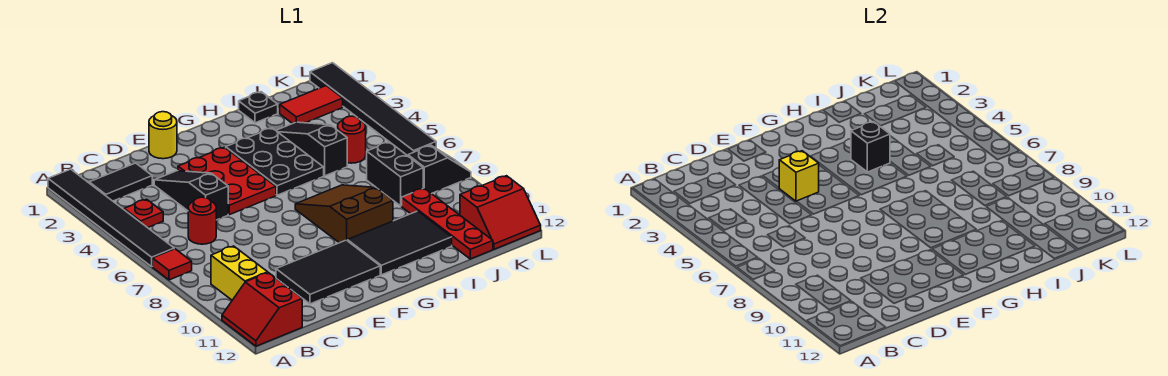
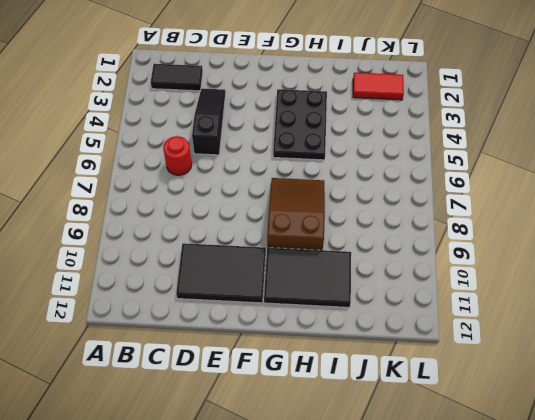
none -> black 1x6 tile [48,169,174,266]
none -> red 1x1 tile [152,249,192,280]
none -> red 2x2 slope [222,273,302,346]

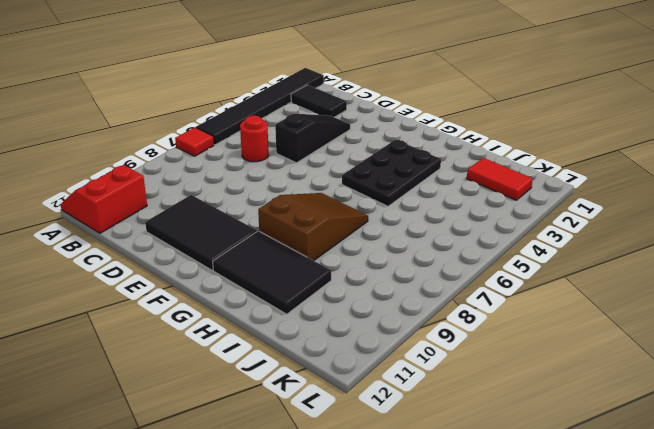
none -> red 1x1 plate [124,199,163,228]
none -> yellow 1x2 brick [211,246,268,300]
none -> yellow 1x1 round brick [149,112,177,159]

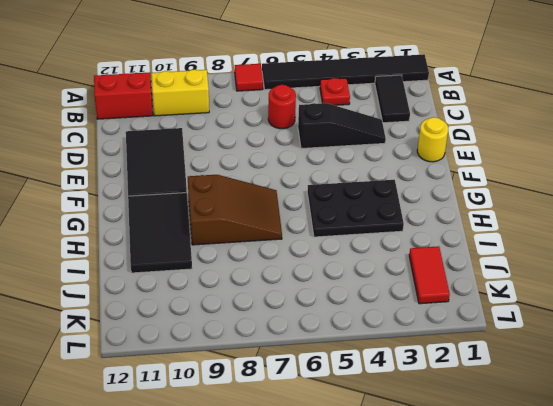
none -> red 2x3 plate [178,147,276,215]
none -> black 1x1 plate [239,92,278,123]
none -> black 1x3 slope [276,122,347,176]

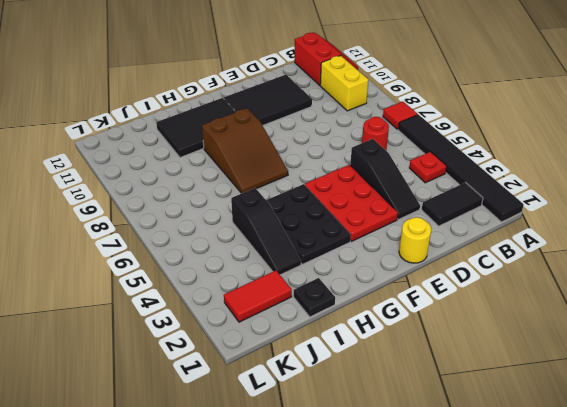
none -> red 1x1 round brick [338,116,366,163]
none -> black 1x2 brick [367,142,423,206]
none -> red 1x4 plate [402,188,493,259]

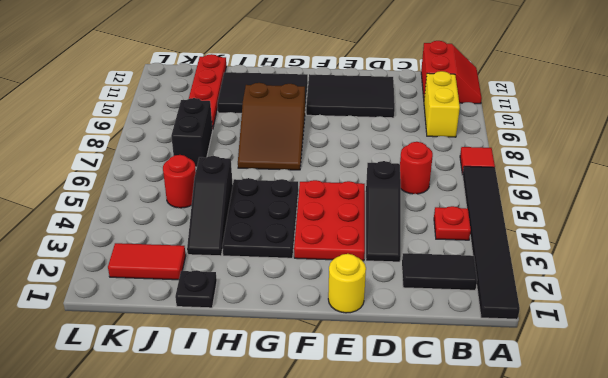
none -> black 1x2 slope [408,146,471,194]
none -> red 2x2 slope [460,176,541,249]
none -> black 1x6 tile [310,63,436,156]

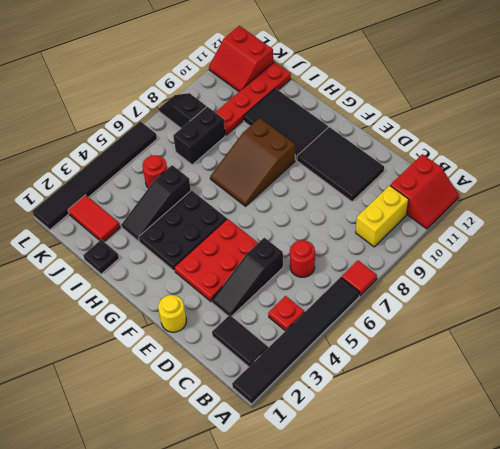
red 2x2 slope [209,26,273,92] -> red 2x2 slope turned to [460,176,541,249]
none -> yellow 1x1 brick [779,151,819,201]
none -> black 1x1 brick [851,122,890,172]

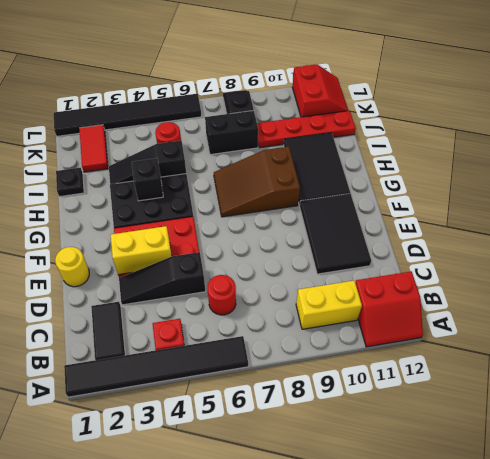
yellow 1x2 brick [111,226,172,275] -> yellow 1x1 brick [779,151,819,201]
none -> red 1x1 tile [152,249,192,280]

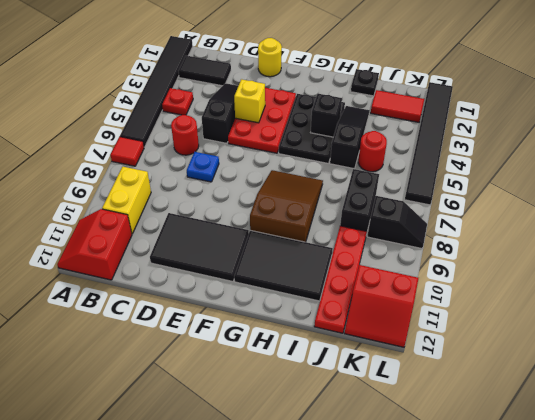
blue 1x1 plate [187,152,219,182] -> none

